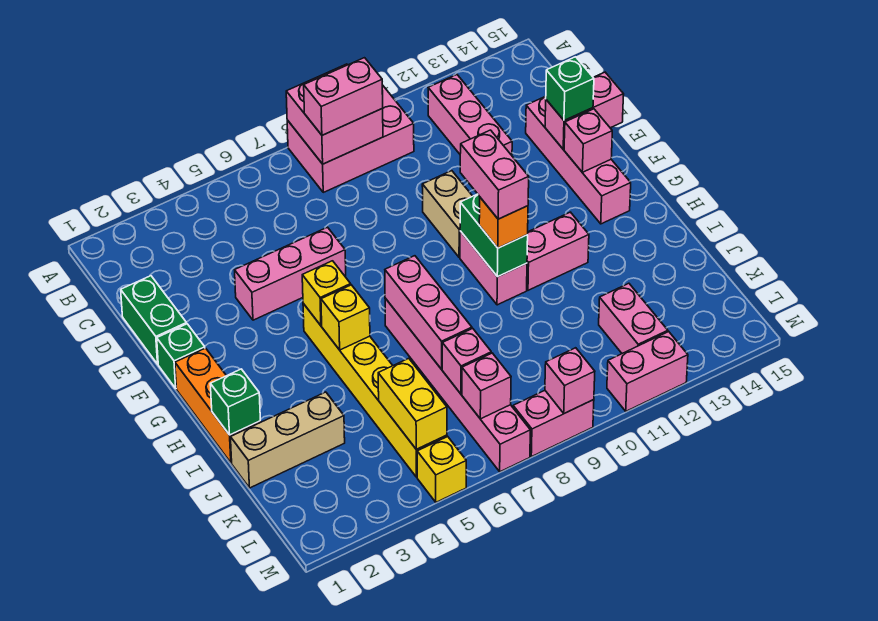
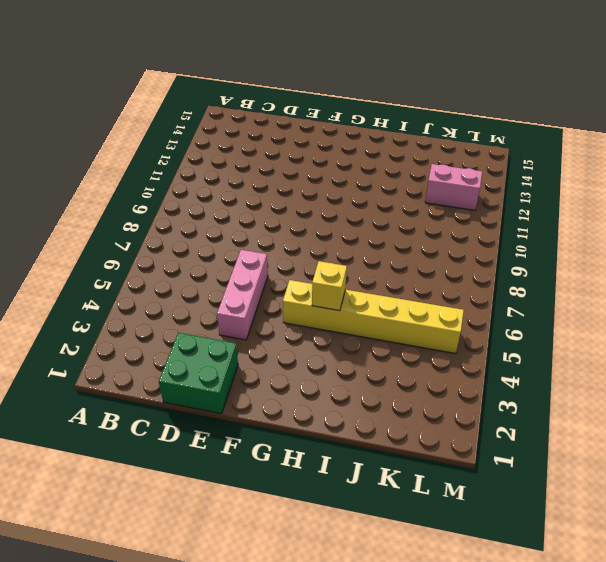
green 2x2 brick [159,333,238,414] -> green 1x2 brick [121,276,187,364]
none -> pink 2x3 brick [287,85,414,192]
none -> pink 1x3 brick [428,75,512,155]
none -> pink 1x4 brick [526,96,631,224]
none -> tan 1x2 brick [422,171,472,257]

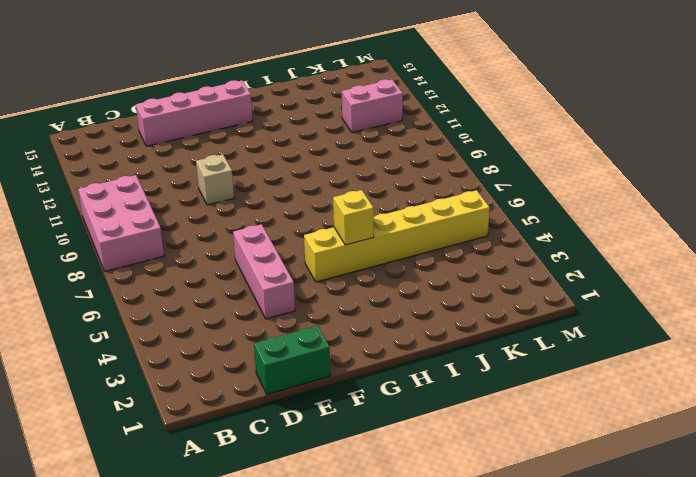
tan 1x1 brick [196,154,234,205] -> tan 1x2 brick [422,171,472,257]
none -> pink 1x3 brick [428,75,512,155]
none -> green 1x1 brick [157,324,205,388]
none -> orange 1x3 brick [175,348,261,463]
none -> pink 1x2 brick [460,231,527,305]

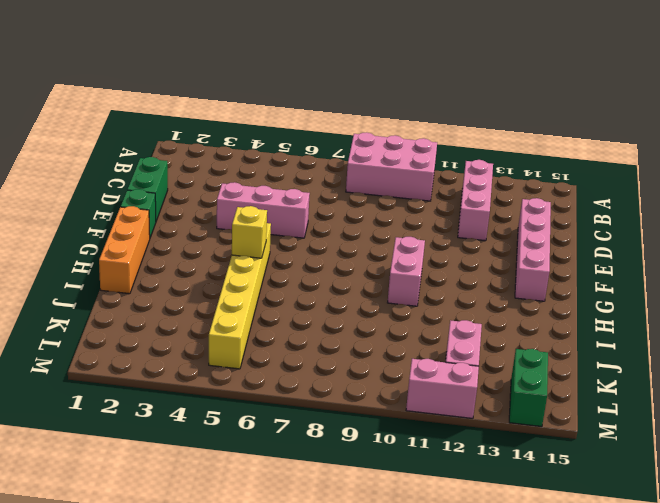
green 1x2 brick [509,349,548,427] -> green 1x2 brick moved to [460,194,528,277]
none -> tan 1x2 brick [422,171,472,257]
none -> pink 1x6 brick [385,298,530,472]
none -> pink 1x2 brick [527,212,589,290]
none -> tan 1x3 brick [231,392,345,488]

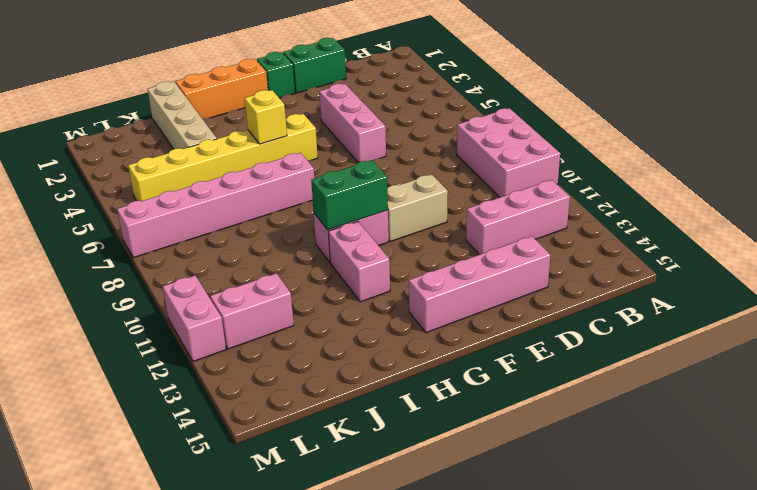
tan 1x4 brick [148,81,217,149] -> tan 1x3 brick [231,392,345,488]
none -> yellow 1x1 brick [417,437,466,502]
none -> pink 1x2 brick [513,391,594,457]
none -> pink 2x2 brick [286,64,383,164]
none -> pink 1x2 brick [545,72,624,149]

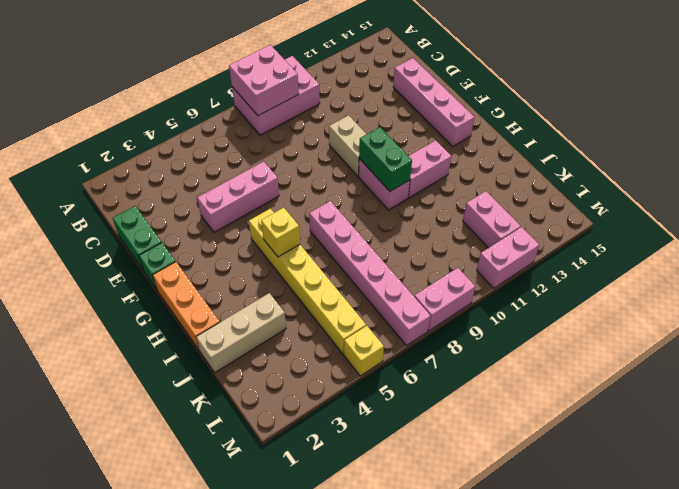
none -> pink 1x3 brick [428,75,512,155]
none -> pink 1x2 brick [545,72,624,149]
none -> pink 1x1 brick [564,109,612,172]
none -> yellow 1x1 brick [302,261,351,326]

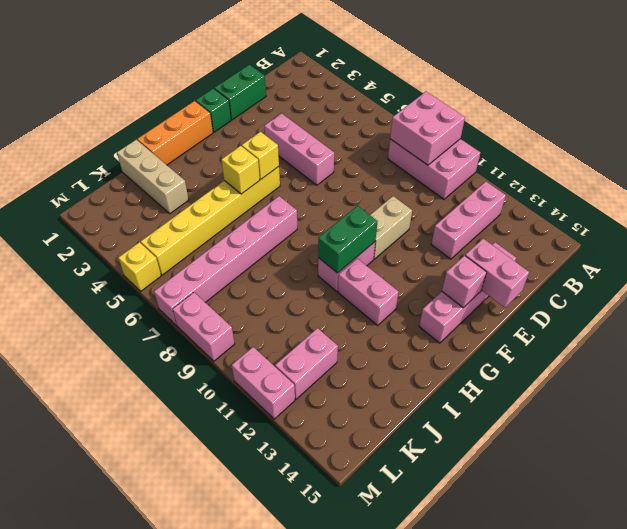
none -> pink 1x3 brick [385,256,472,369]
none -> green 1x1 brick [210,369,260,435]
none -> yellow 1x2 brick [378,358,447,449]
none -> pink 1x1 brick [442,328,491,394]

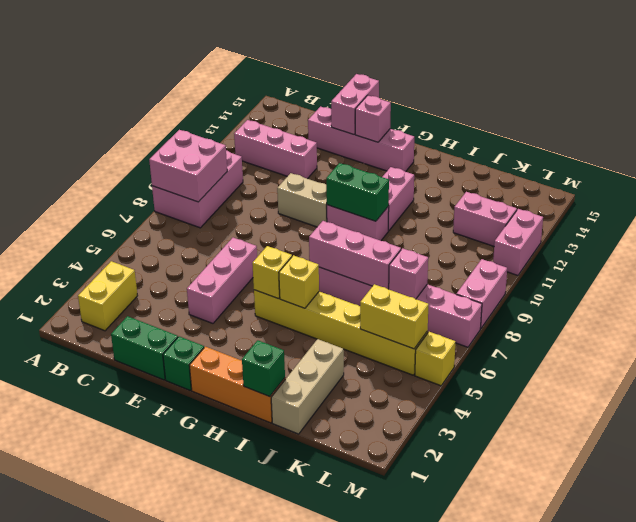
yellow 1x2 brick [78,261,138,331] -> none
none -> pink 1x1 brick [462,353,511,419]
none -> pink 1x1 brick [545,348,595,413]
none -> pink 1x2 brick [304,58,383,135]
none -> green 1x1 brick [546,57,594,121]

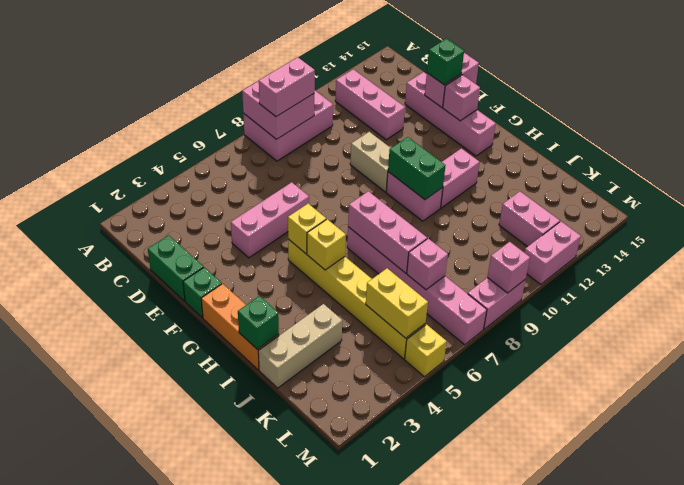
none -> pink 1x1 brick [462,353,511,419]
none -> orange 1x1 brick [479,198,528,248]
none -> pink 1x2 brick [460,130,529,219]

